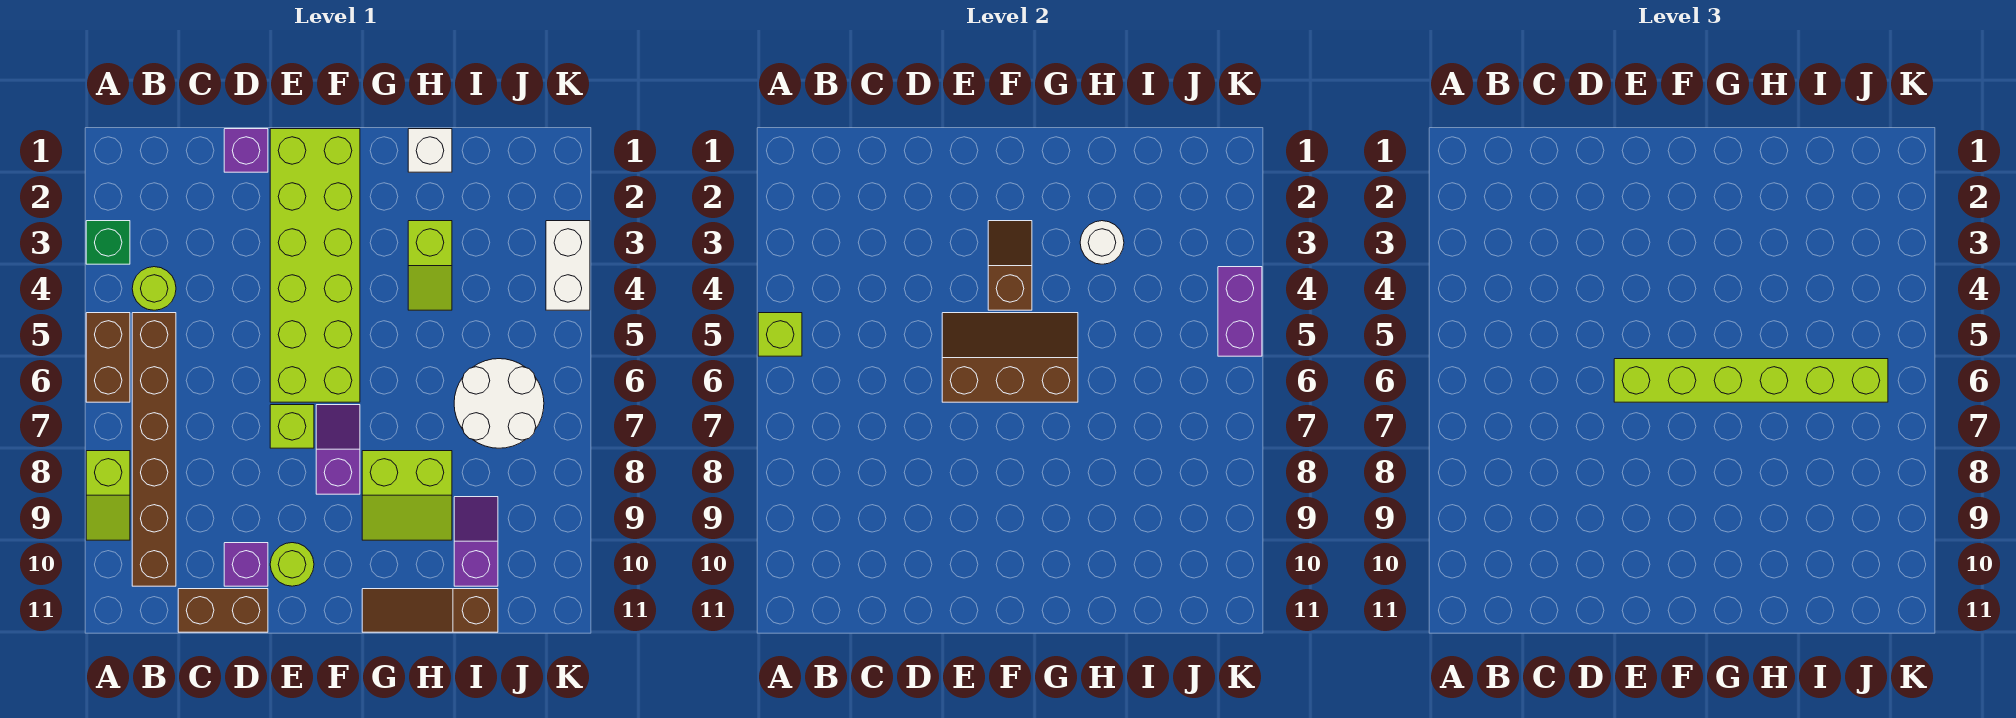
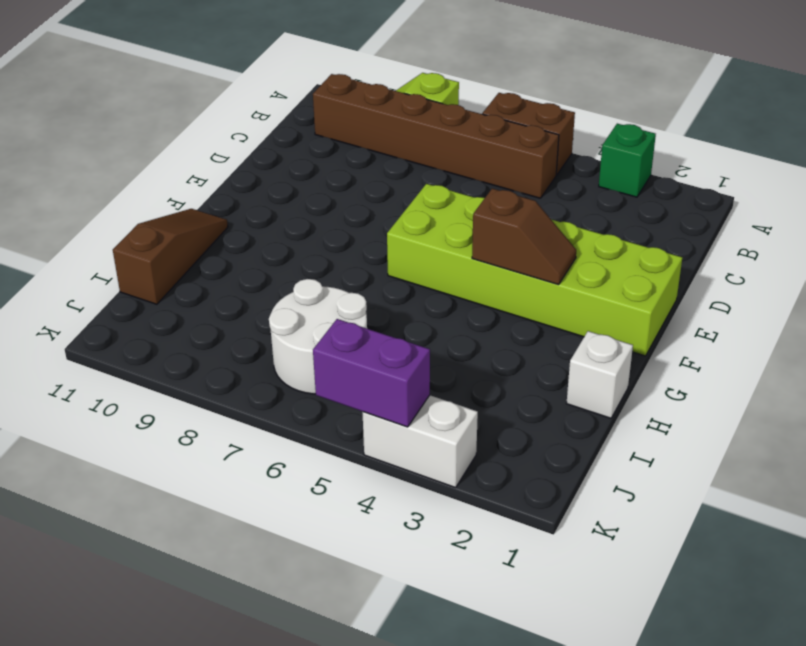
none -> lime 1x1 round brick [132,267,176,310]
none -> brown 1x2 brick [178,589,268,632]
none -> purple 1x1 brick [224,129,268,172]

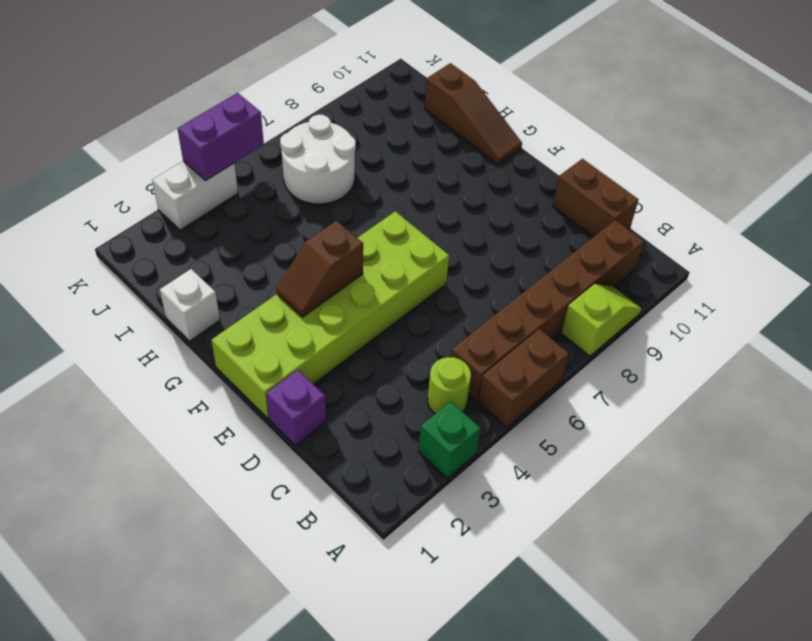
none -> purple 1x1 brick [224,543,268,586]
none -> lime 1x1 brick [270,405,314,448]
none -> lime 1x1 round brick [270,543,314,586]

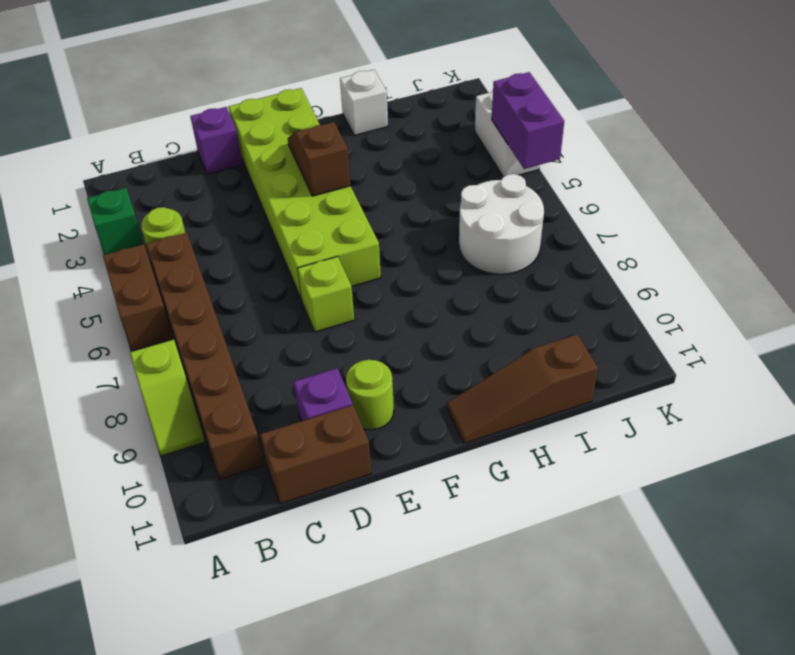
none -> purple 1x2 slope [316,405,360,494]
none -> lime 2x2 slope [362,451,452,540]
none -> lime 1x2 slope [408,221,452,310]

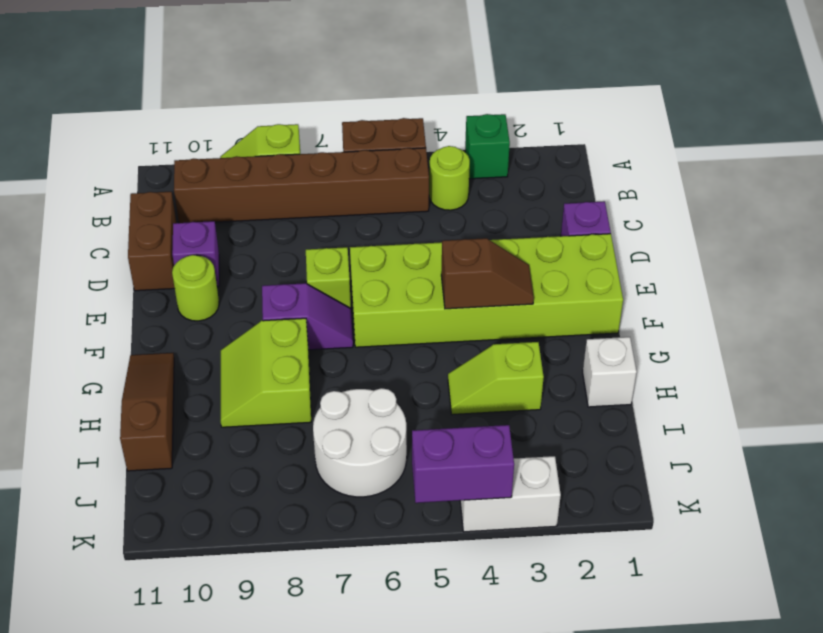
none -> purple 1x2 slope [454,497,498,586]
none -> lime 1x1 brick [758,313,802,356]
none -> brown 2x3 slope [942,313,1078,402]

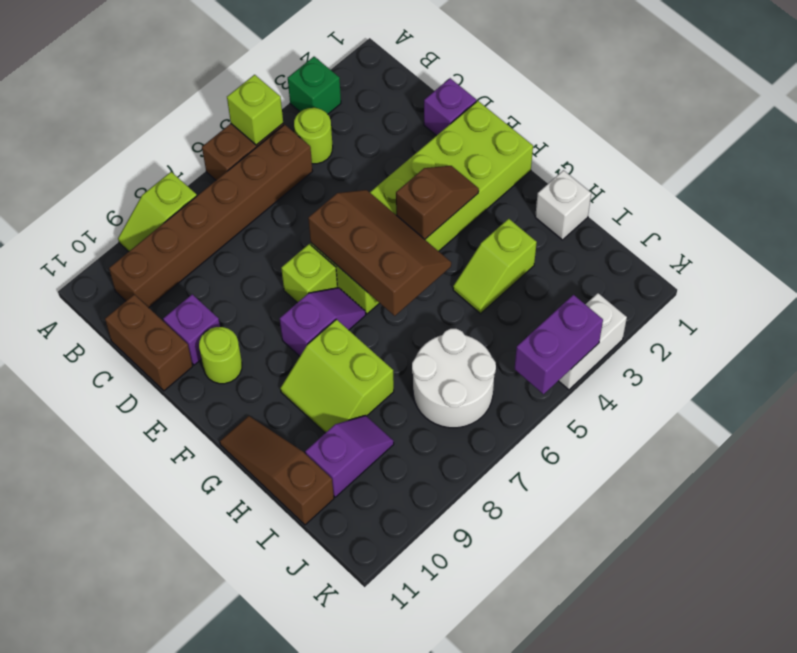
none -> white 1x1 round brick [1080,221,1124,264]
none -> lime 1x6 brick [1614,359,1888,402]

